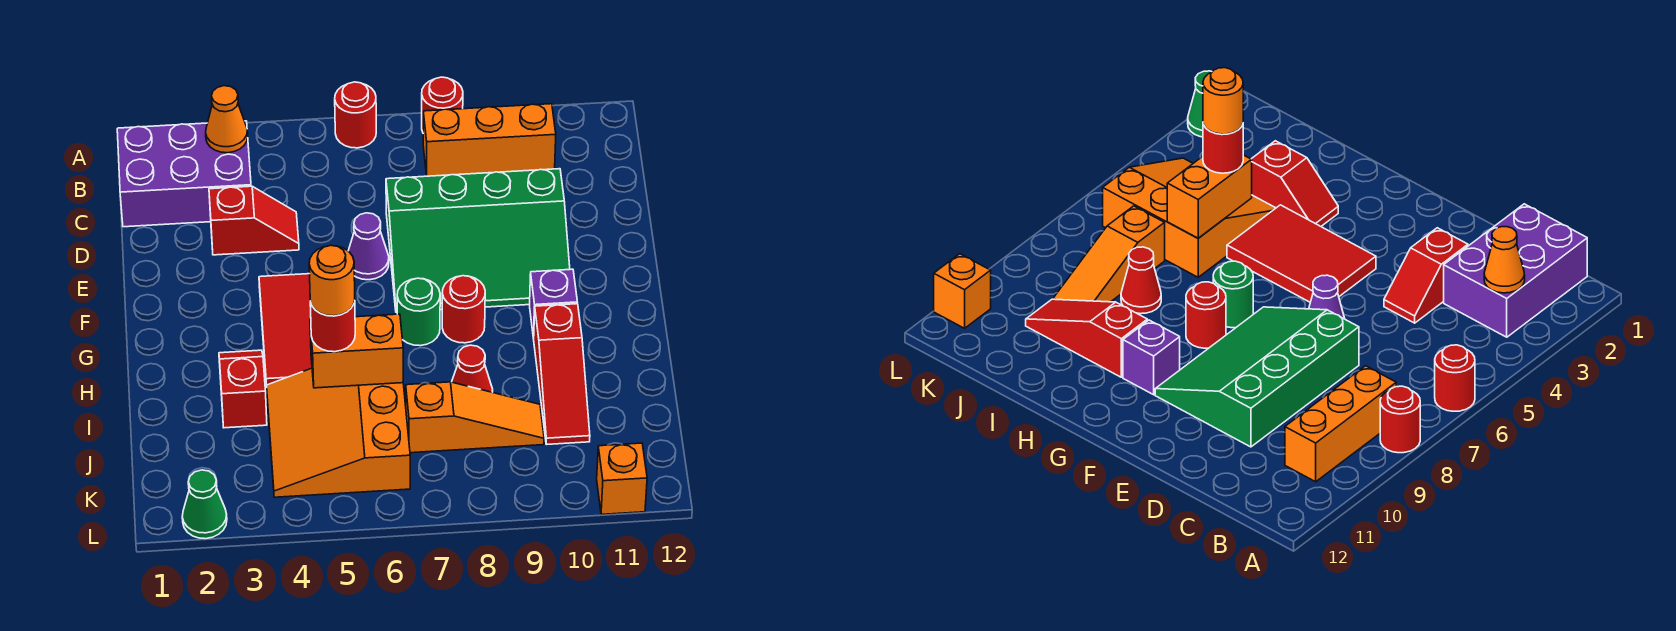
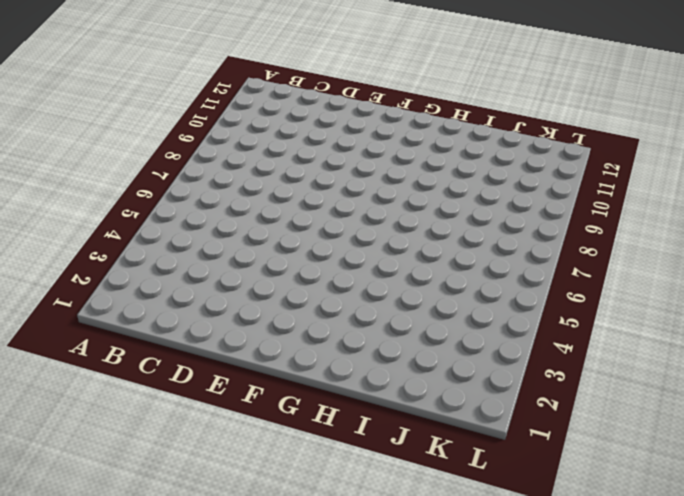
none -> red 1x1 round brick [335,82,376,148]
none -> red 1x1 round brick [422,77,463,132]
none -> purple 2x3 brick [117,121,251,227]

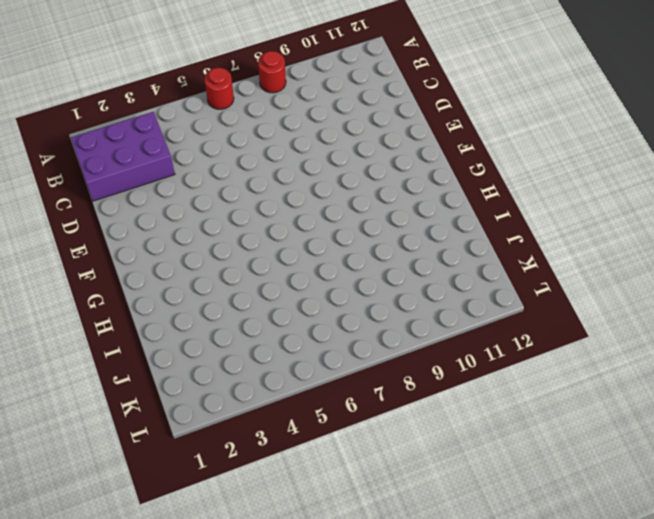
none -> orange 1x3 brick [423,104,556,176]
none -> red 1x2 slope [209,186,299,255]
none -> green 3x4 slope [386,169,570,312]

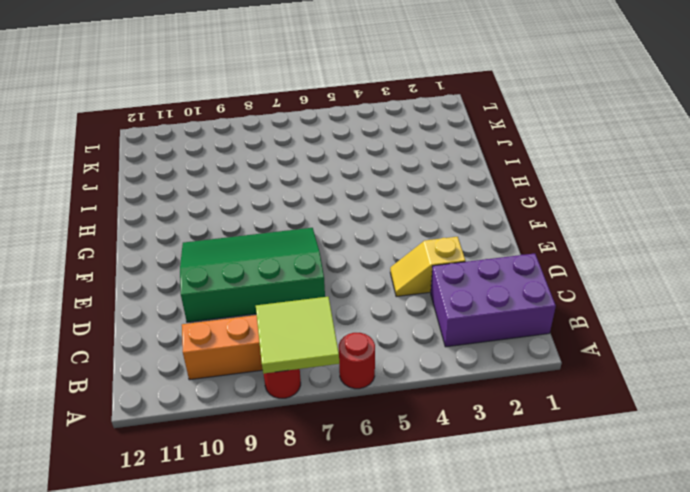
lime 2x2 tile [256,297,339,374] -> none
yellow 1x2 slope [390,237,465,297] -> red 1x2 slope [209,186,299,255]
none -> purple 1x1 cone [348,213,389,280]
none -> red 2x3 tile [259,274,312,385]
none -> green 1x1 round brick [397,278,440,346]

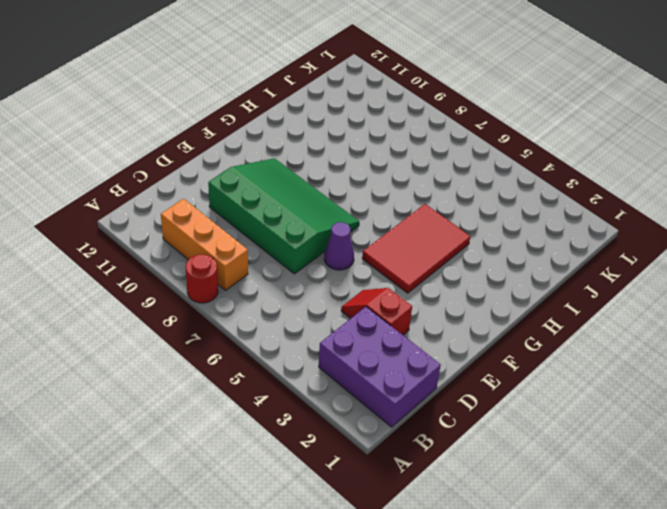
none -> red 1x1 round brick [335,82,376,148]
none -> green 1x1 round brick [397,278,440,346]
none -> red 1x1 round brick [442,276,485,343]

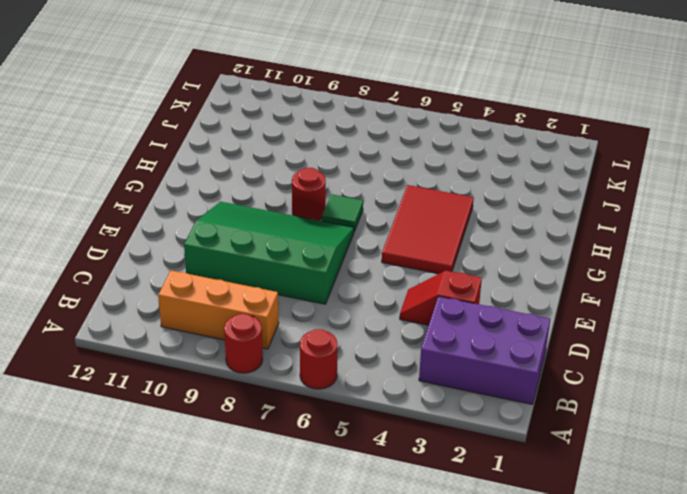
green 1x1 tile [322,194,363,231] -> green 1x1 round brick [397,278,440,346]
none -> purple 1x1 cone [348,213,389,280]
none -> purple 1x1 brick [530,269,577,338]
none -> red 1x2 slope [219,350,267,428]

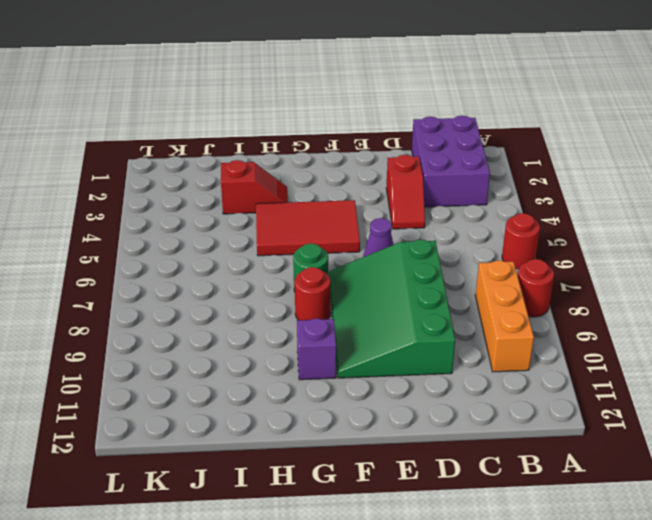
none -> red 1x3 slope [533,304,590,445]
none -> orange 3x3 slope [266,368,410,497]
none -> red 1x1 cone [452,345,493,392]

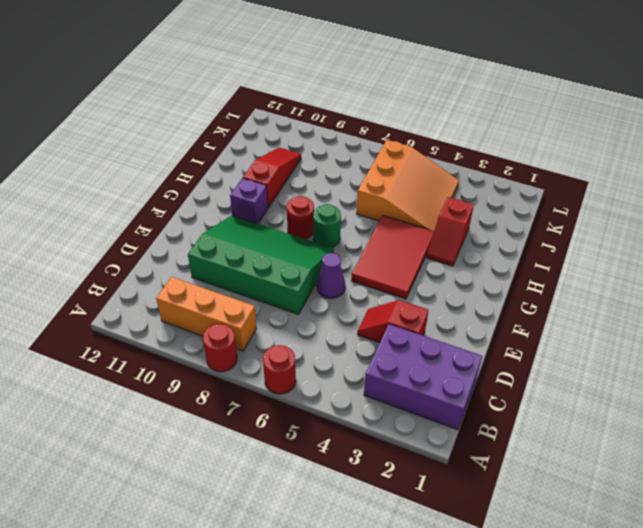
none -> red 1x1 cone [452,345,493,392]
none -> orange 1x3 slope [406,382,544,453]
none -> green 1x1 cone [182,470,227,539]

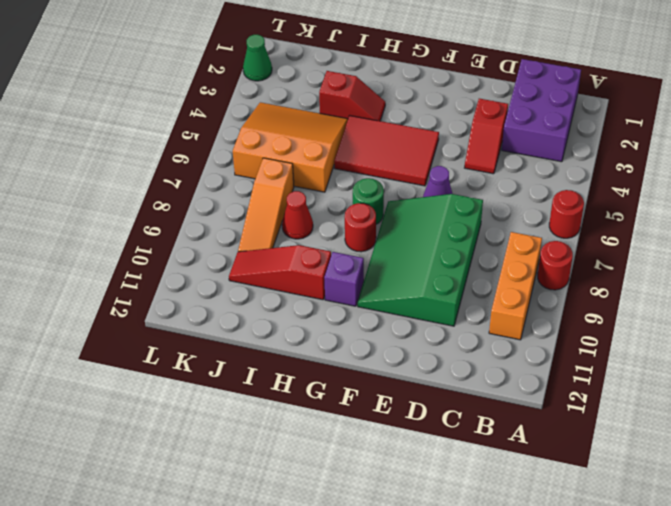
none -> orange 1x1 brick [597,443,647,514]
none -> orange 1x1 cone [206,86,248,153]
none -> orange 1x2 brick [310,314,403,388]

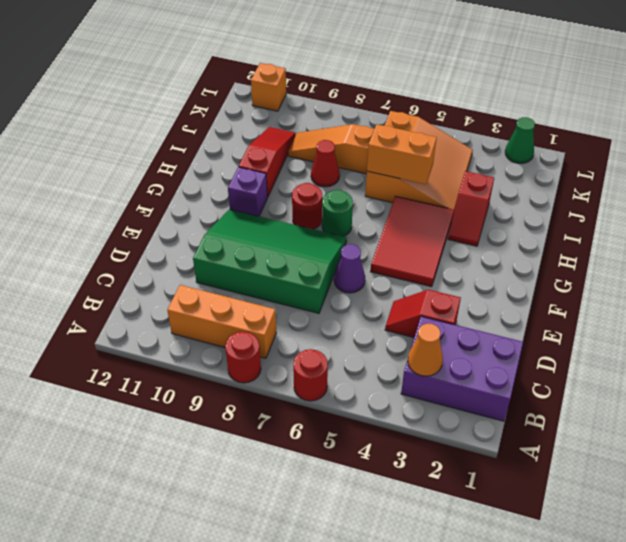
none -> red 1x1 round brick [310,300,355,352]
none -> orange 1x1 round brick [309,245,355,316]

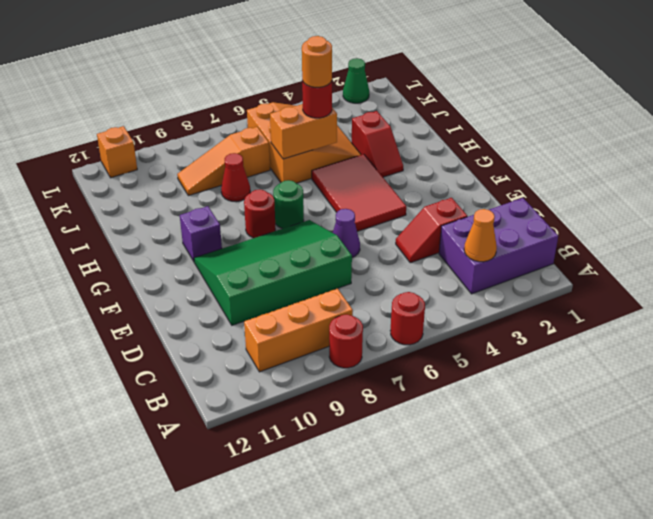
none -> red 1x3 slope [533,304,590,445]

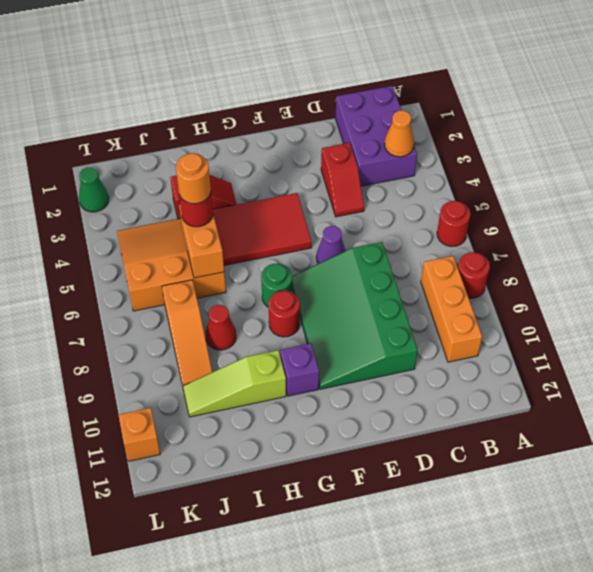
lime 1x3 slope [183,350,286,417] -> red 1x3 slope [533,304,590,445]

